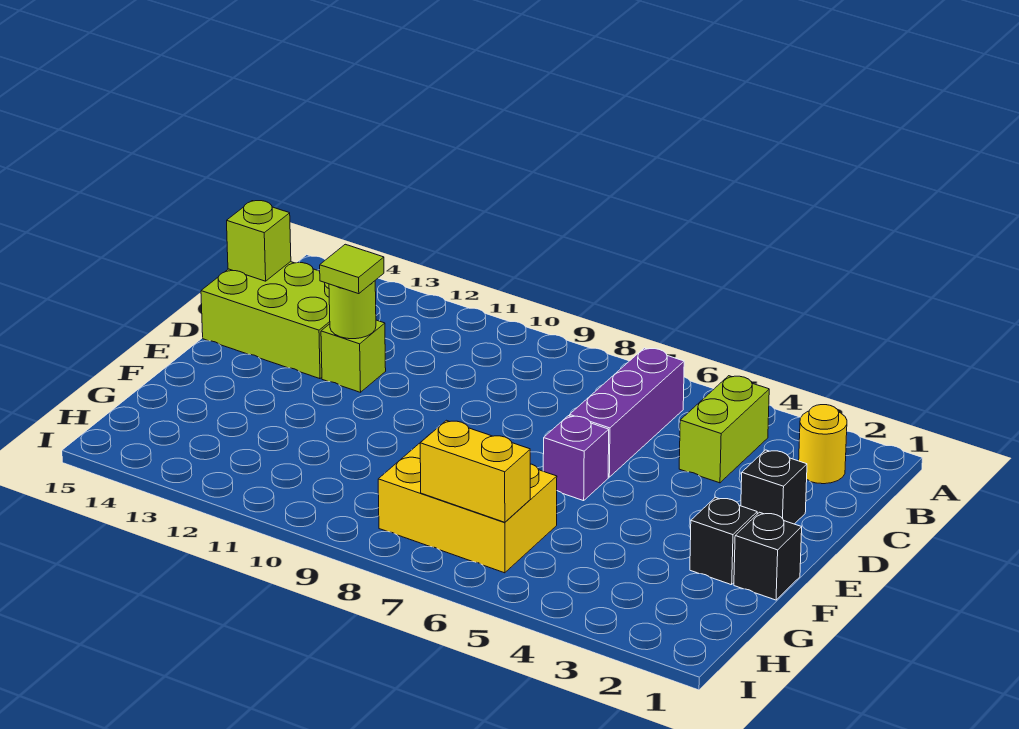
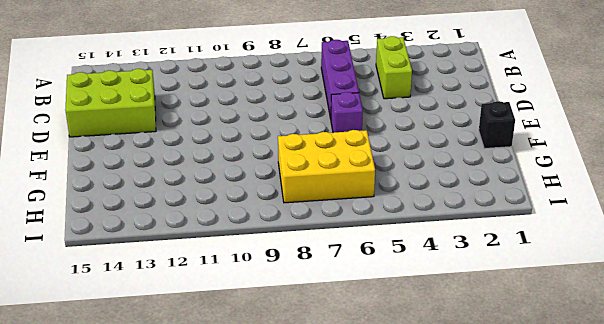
none -> yellow 1x1 round brick [799,405,847,484]
none -> black 1x1 brick [741,450,807,524]
none -> lime 1x1 brick [321,320,386,392]

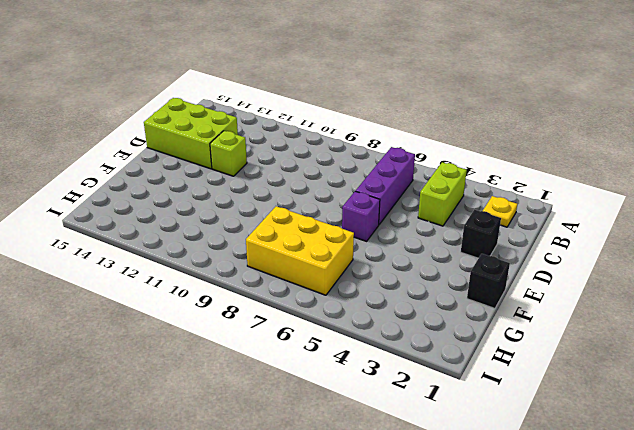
yellow 1x1 plate [483,196,517,227] -> yellow 1x1 round brick [799,405,847,484]
none -> black 1x1 brick [690,497,757,585]
none -> lime 1x1 brick [227,201,291,281]
none -> lime 1x1 round brick [329,281,376,339]

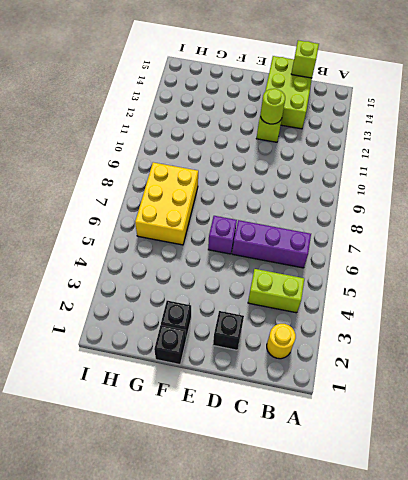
none -> yellow 1x2 brick [420,420,530,522]
none -> lime 1x1 tile [320,244,384,294]

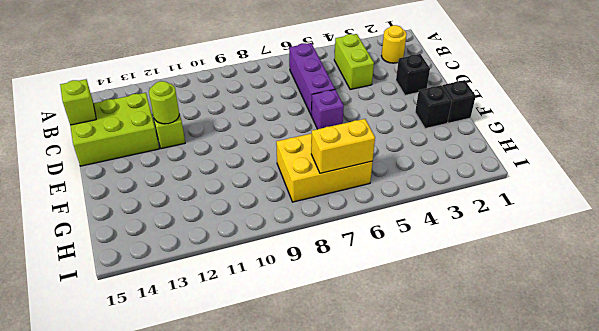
none -> lime 1x1 tile [320,244,384,294]

